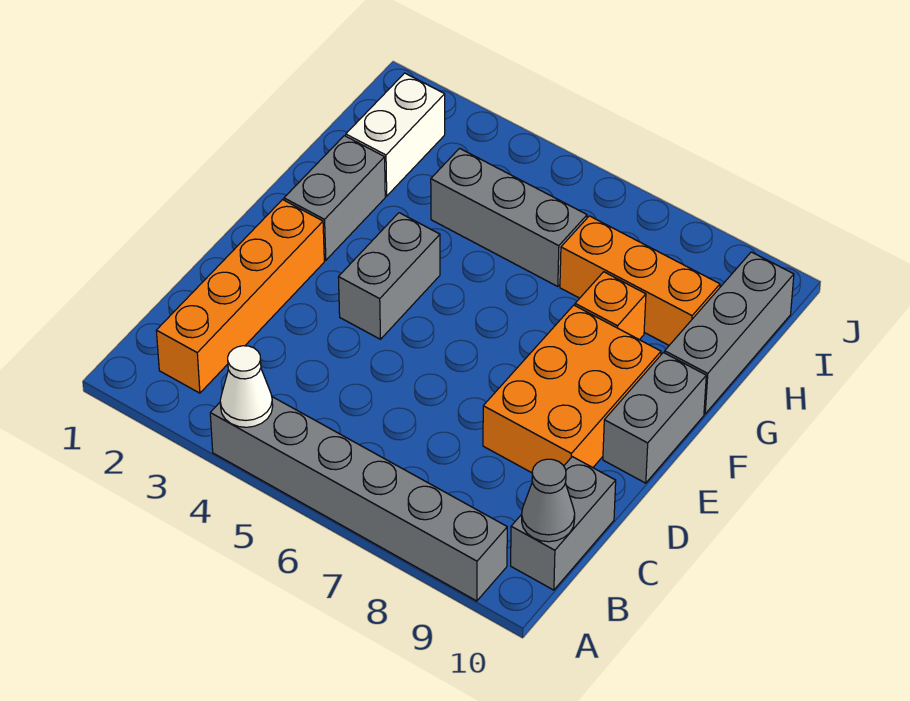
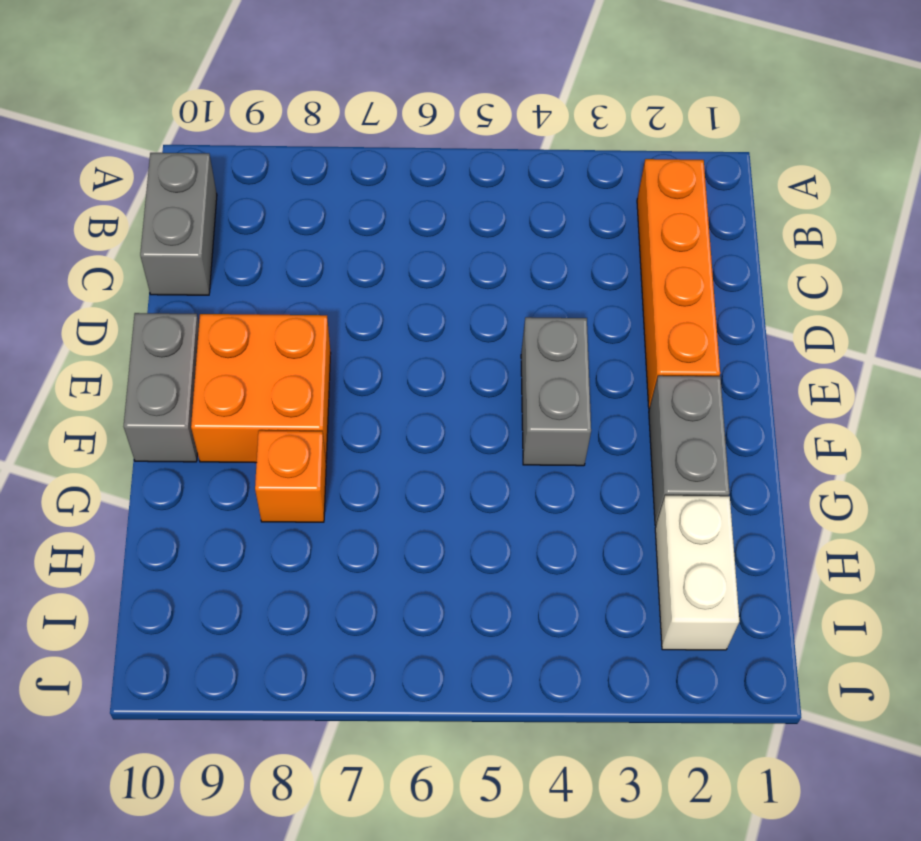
orange 2x2 brick [191,314,331,463] -> orange 2x3 brick [483,305,661,473]
none -> grey 1x6 brick [210,397,507,601]
none -> grey 1x3 brick [665,252,794,414]
none -> grey 1x3 brick [431,148,587,287]

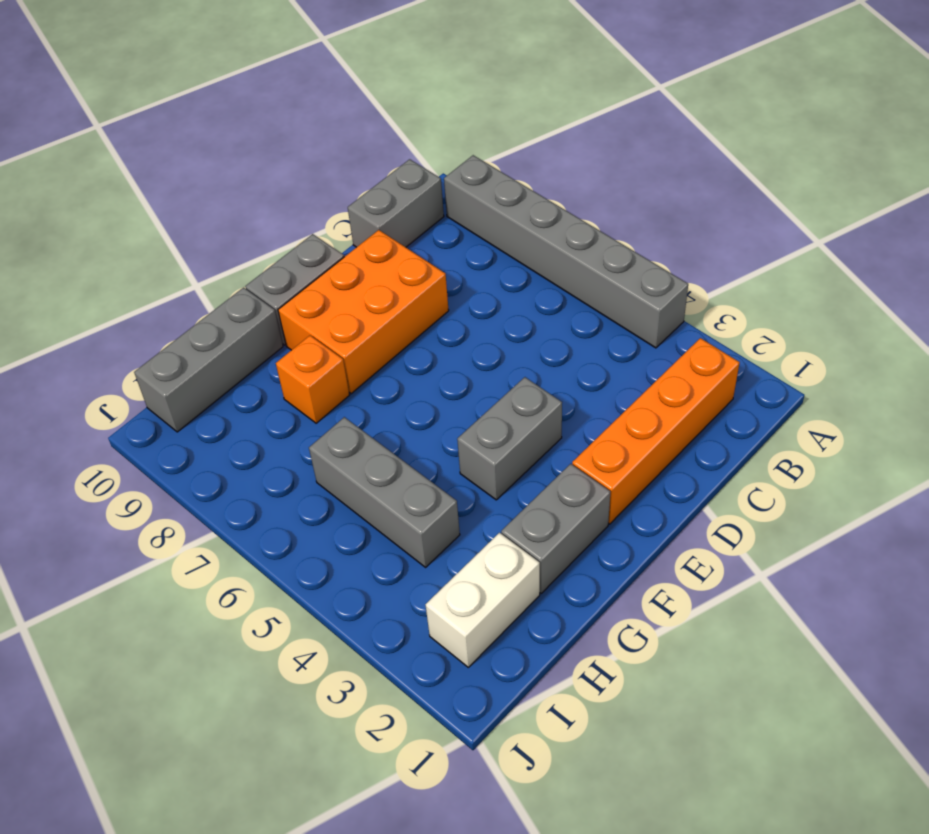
none -> orange 1x3 brick [560,216,720,345]
none -> white 1x1 cone [220,346,273,427]
none -> grey 1x1 cone [522,459,575,542]

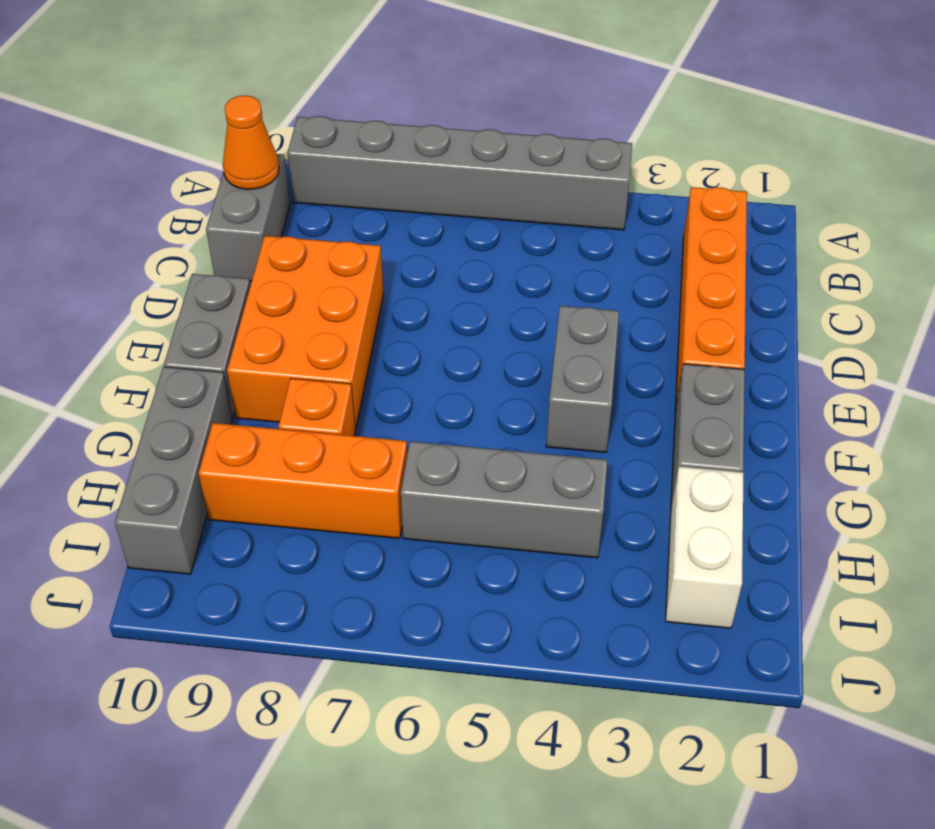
orange 1x1 cone [223,95,279,189] -> grey 1x1 cone [522,459,575,542]
none -> white 1x1 cone [220,346,273,427]

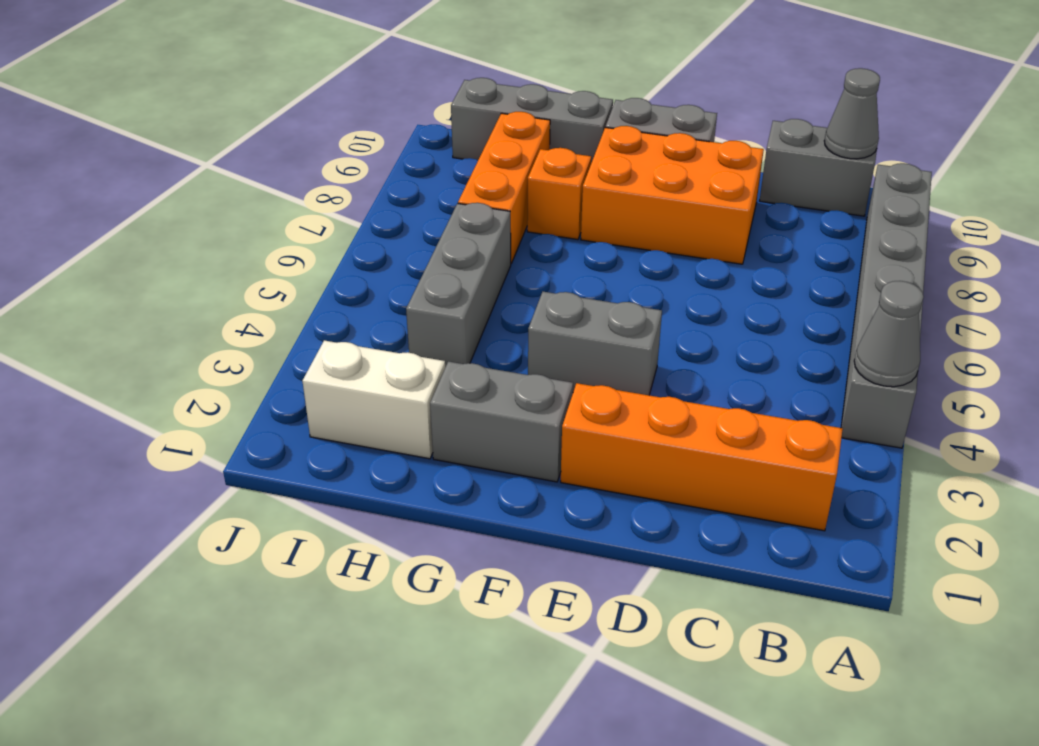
grey 1x1 cone [854,281,924,387] -> white 1x1 cone [220,346,273,427]

